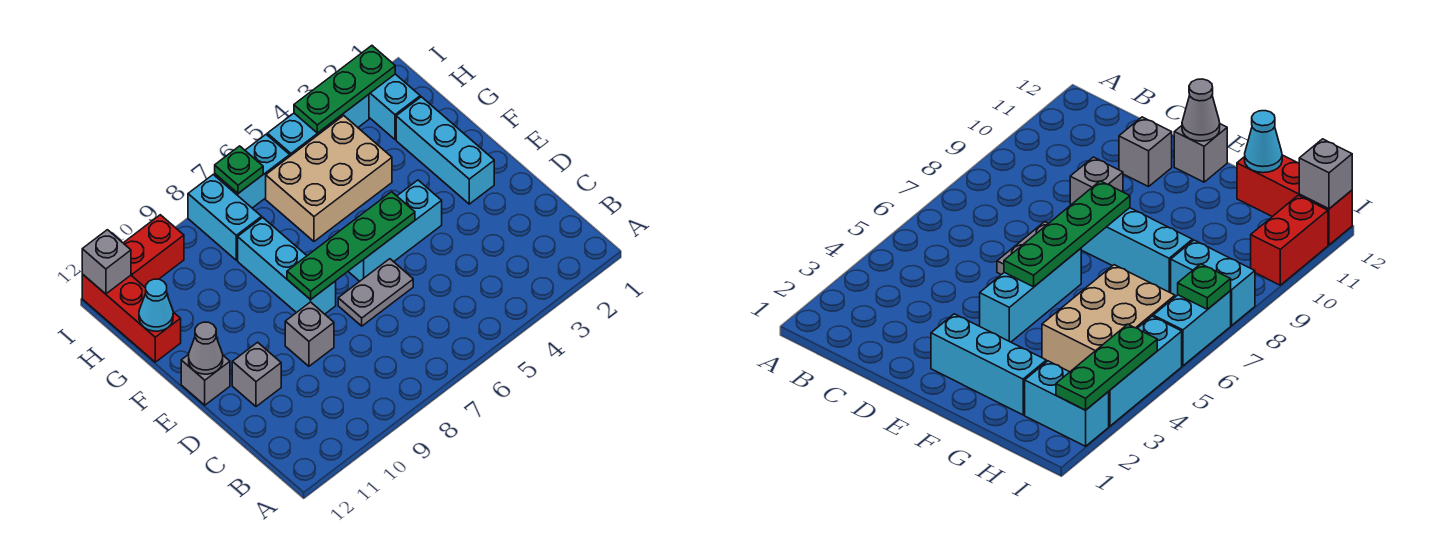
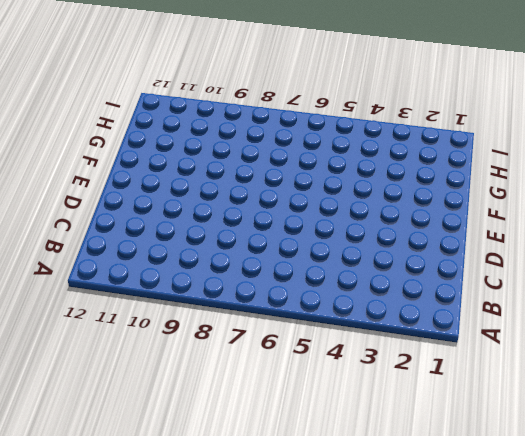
none -> grey 1x2 plate [338,259,413,326]
none -> grey 1x1 brick [285,302,334,366]
none -> grey 1x1 brick [232,342,281,407]

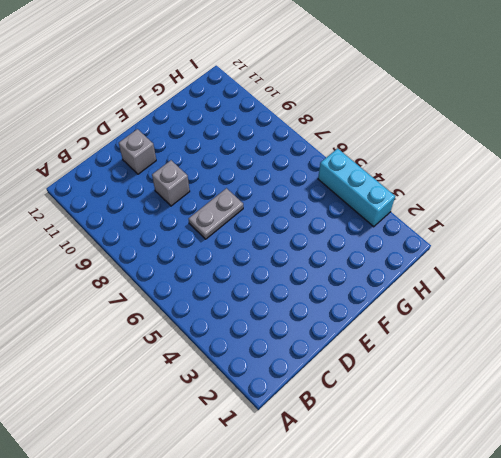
grey 1x2 plate [188,188,243,239] -> grey 1x2 plate turned to [338,259,413,326]
none -> cyan 1x3 brick [396,97,494,204]
none -> cyan 1x3 brick [348,180,442,281]
none -> cyan 1x3 brick [238,218,336,314]

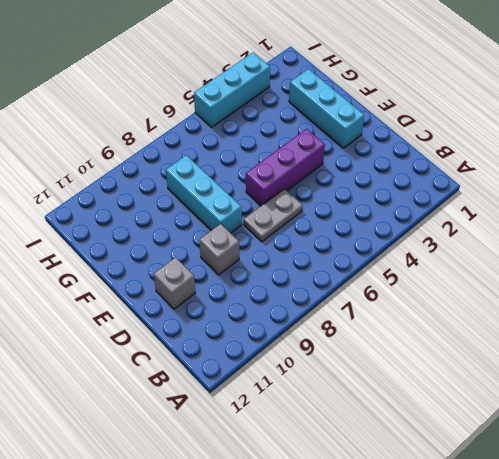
purple 1x3 brick [246,129,325,206] -> cyan 1x3 brick [348,180,442,281]
none -> grey 1x1 brick [181,354,230,405]
none -> tan 2x3 brick [266,116,392,241]
none -> red 1x3 brick [82,274,181,362]

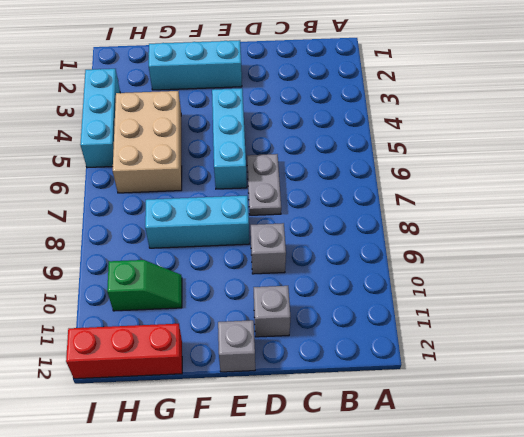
green 1x2 slope [107,260,182,311] -> none
none -> cyan 1x2 brick [369,74,420,140]
none -> cyan 1x2 brick [188,175,262,260]
none -> cyan 1x2 brick [215,134,290,208]

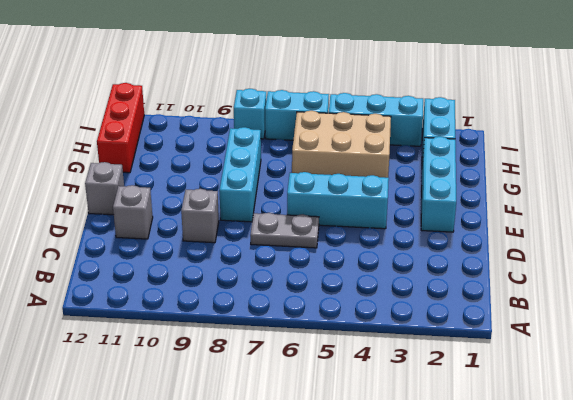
cyan 1x1 brick [234,89,266,139] -> cyan 1x2 brick [188,175,262,260]
none -> red 1x2 brick [124,215,184,288]
none -> green 1x4 plate [287,192,415,300]
none -> grey 1x1 cone [189,322,223,374]

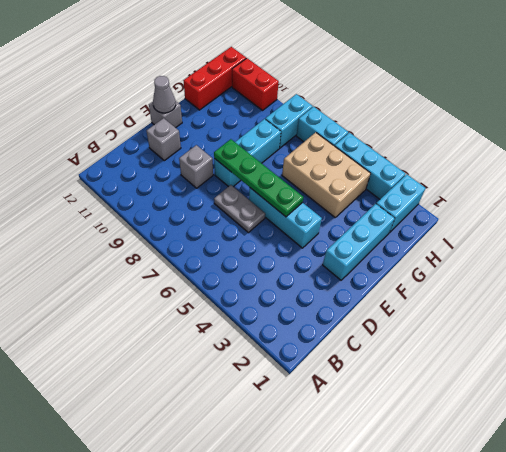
none -> cyan 1x1 cone [139,279,173,331]
none -> green 1x3 plate [294,46,395,133]
none -> green 1x1 plate [215,146,263,193]

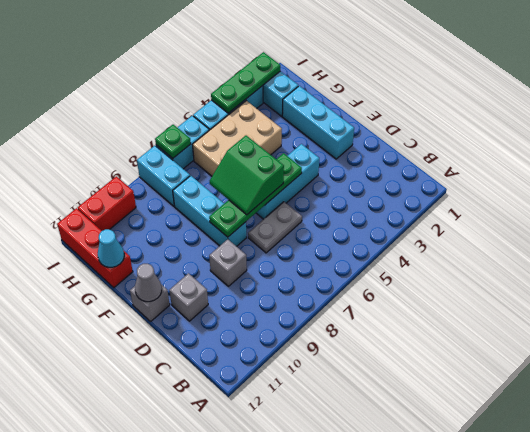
green 2x2 slope [210,136,284,215] -> none
none -> grey 1x1 brick [82,230,131,294]

